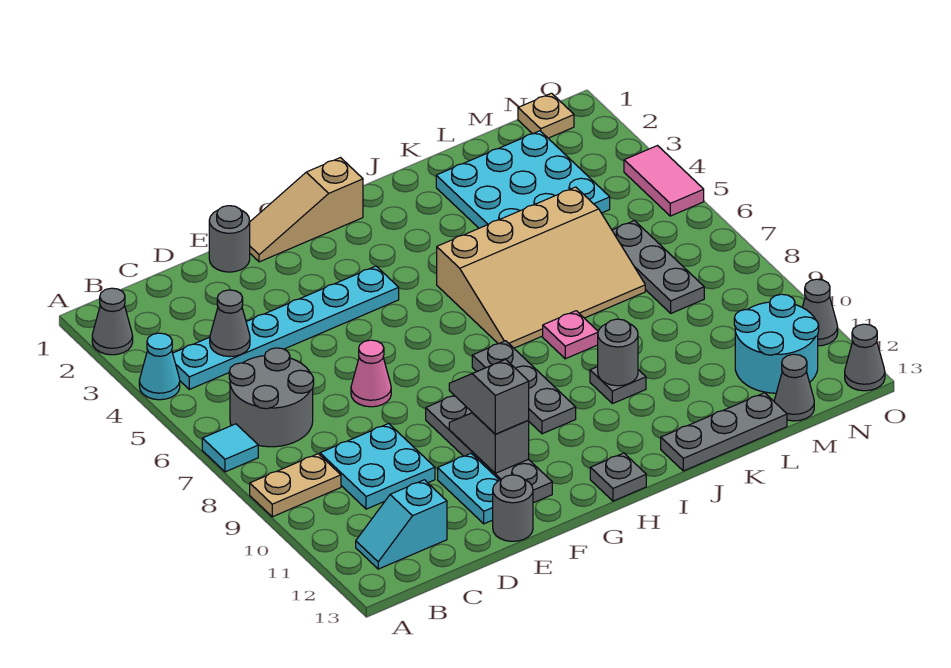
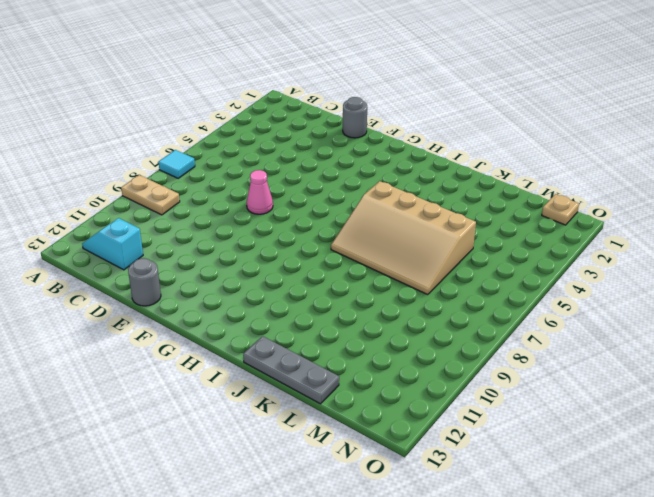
none -> grey 1x1 cone [92,288,133,355]
none -> cyan 1x1 cone [139,333,180,400]
none -> cyan 1x6 plate [173,266,399,389]
none -> grey 2x2 round brick [229,348,314,447]

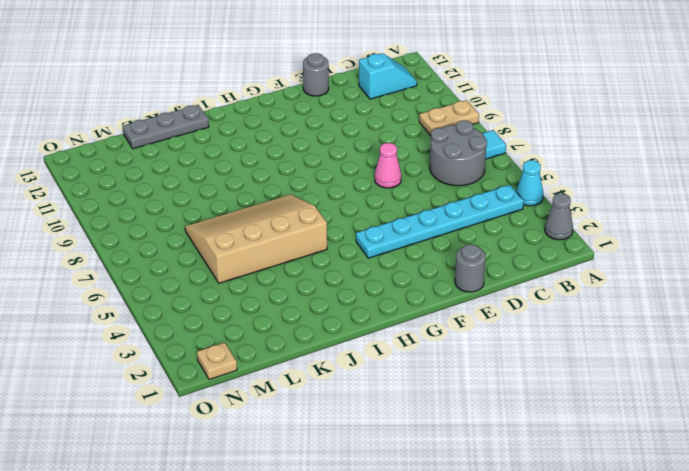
none -> cyan 2x2 plate [320,423,435,509]
none -> cyan 1x2 plate [438,454,499,524]
none -> tan 1x3 slope [250,158,363,262]
none -> grey 1x4 plate [426,396,552,503]

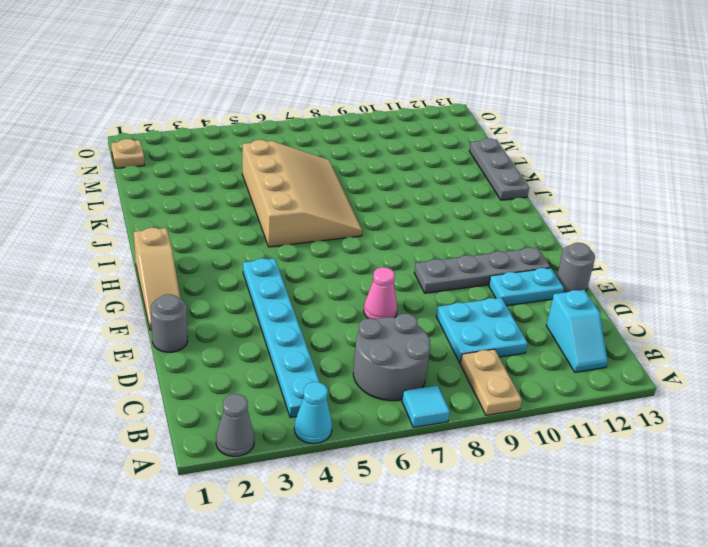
none -> grey 1x3 plate [472,341,576,434]
none -> grey 1x1 plate [590,453,646,501]
none -> pink 1x1 plate [543,311,598,359]
none -> grey 1x1 plate [590,367,646,404]

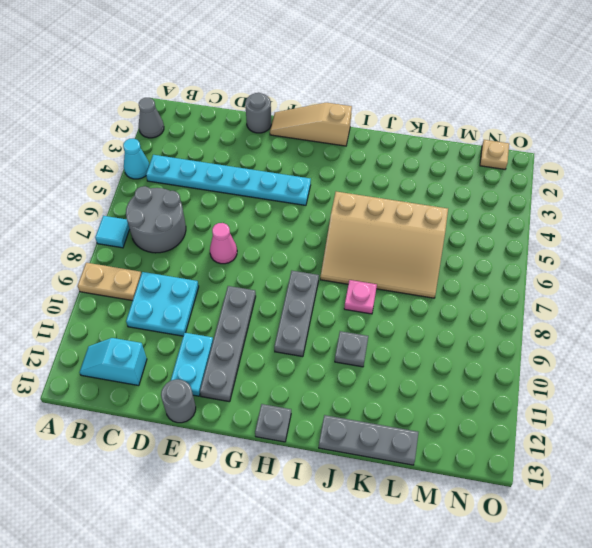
none -> cyan 3x3 plate [436,131,610,228]
none -> grey 1x3 plate [612,220,704,313]
none -> cyan 2x2 round brick [734,294,819,393]
none -> grey 1x1 cone [774,354,814,421]

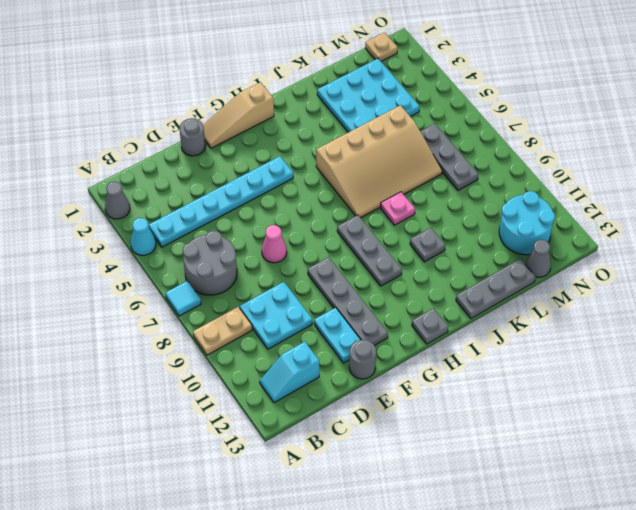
none -> pink 1x2 tile [624,146,704,216]
none -> grey 1x1 cone [802,279,838,346]
none -> grey 1x1 cone [845,324,885,391]
none -> grey 1x1 cone [210,290,250,357]

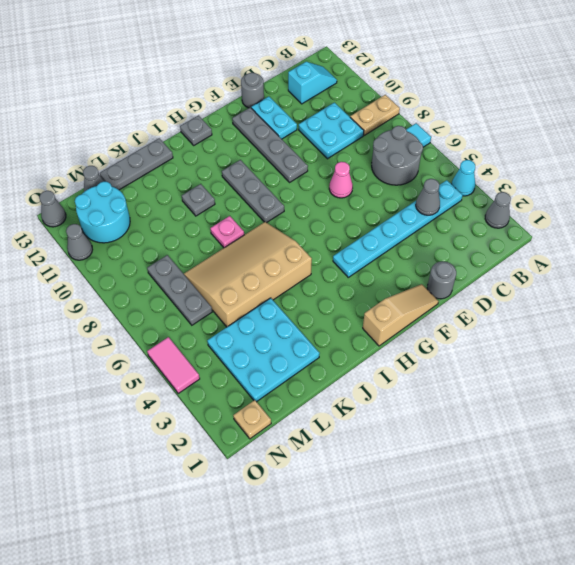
none -> grey 1x2 slope [449,413,529,473]
none -> grey 1x1 round brick [598,319,638,386]
none -> grey 1x2 slope [449,359,529,434]

